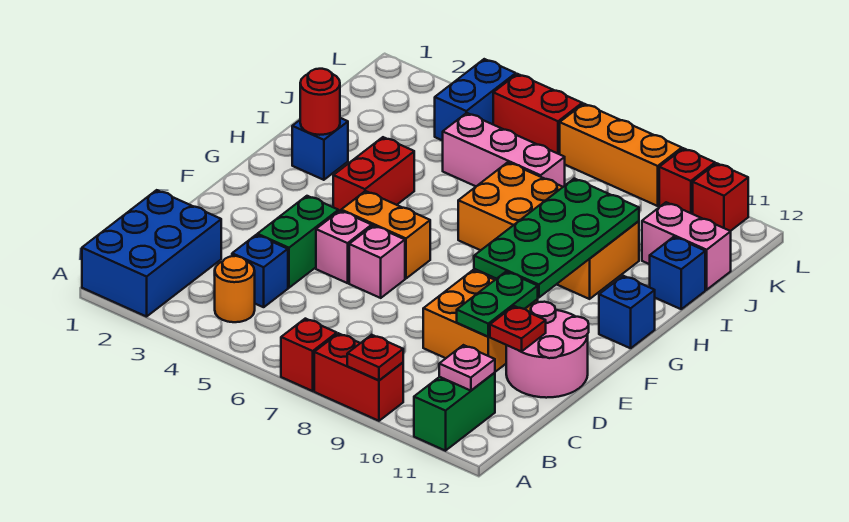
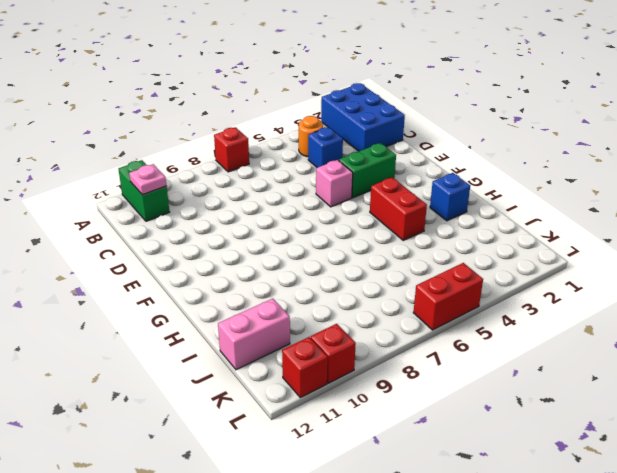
green 1x2 brick [339,143,396,198] -> green 1x2 brick turned to [257,196,338,288]
none -> red 1x2 brick [314,333,403,421]
none -> orange 2x2 brick [423,270,538,372]
none -> pink 2x2 round brick [506,302,589,398]
none -> pink 1x1 brick [349,225,405,298]

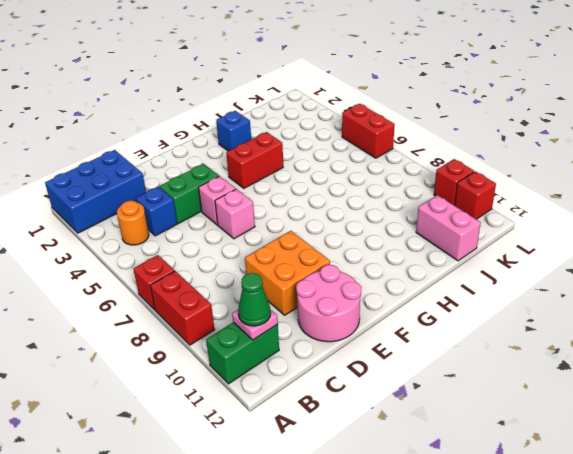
green 1x1 cone [238,273,271,326] -> none
none -> orange 1x2 brick [341,191,430,278]
none -> blue 1x1 brick [599,276,655,348]
none -> orange 2x4 brick [458,162,639,299]
none -> blue 1x1 brick [650,237,705,309]

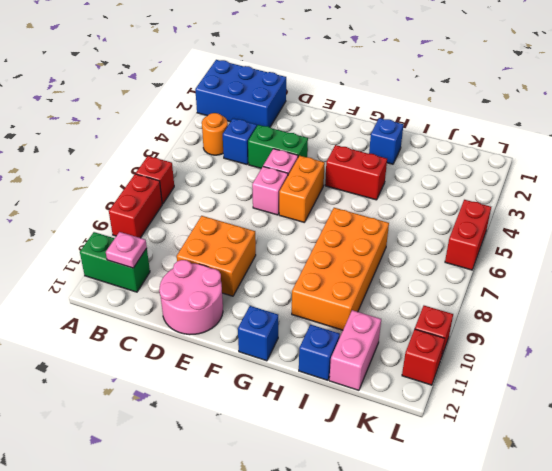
none -> pink 1x3 brick [443,113,565,187]
none -> blue 1x2 brick [435,59,516,141]
none -> orange 1x3 brick [560,104,682,206]
none -> red 1x1 plate [347,335,403,380]

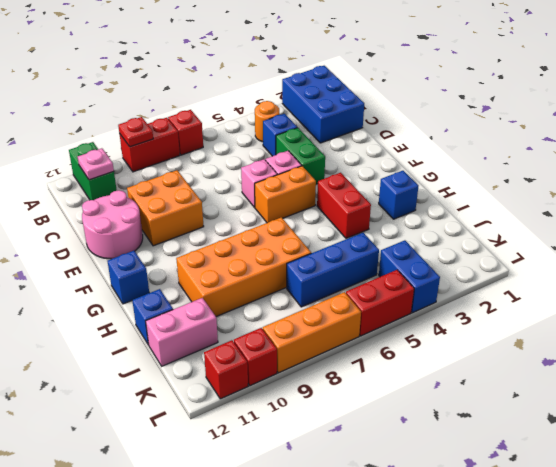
blue 1x3 brick [287,233,379,307] -> pink 1x3 brick [443,113,565,187]
none -> green 1x2 plate [457,272,538,336]
none -> red 1x1 plate [490,306,546,352]
none -> green 2x4 plate [474,178,639,298]
none -> red 1x1 round brick [300,69,340,135]

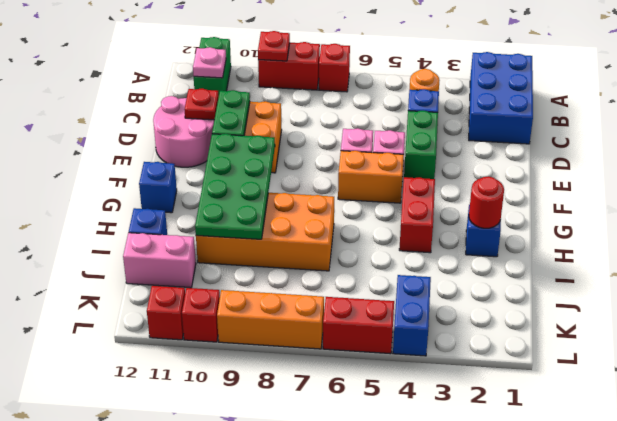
none -> pink 1x3 brick [443,113,565,187]

